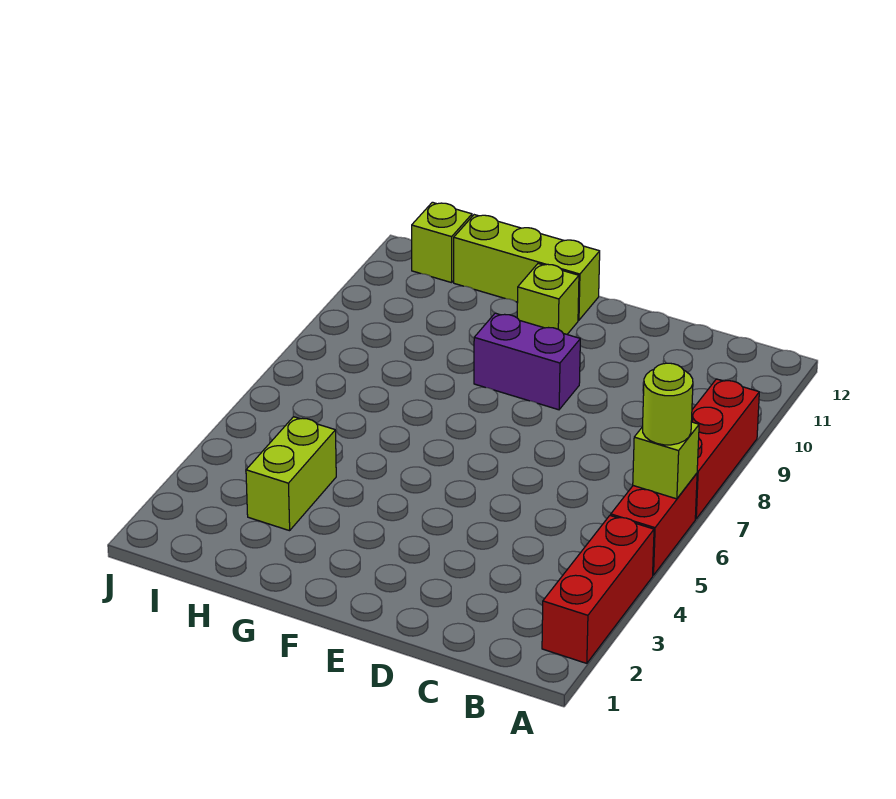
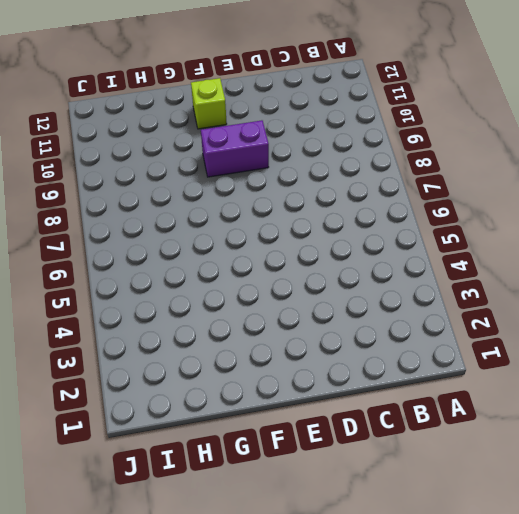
none -> red 1x3 brick [542,515,654,663]
none -> red 1x2 brick [611,473,697,575]

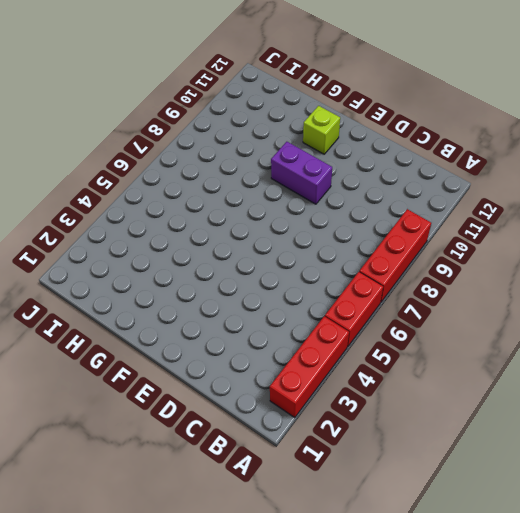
none -> lime 1x3 brick [454,215,600,320]
none -> lime 1x2 brick [246,417,336,531]

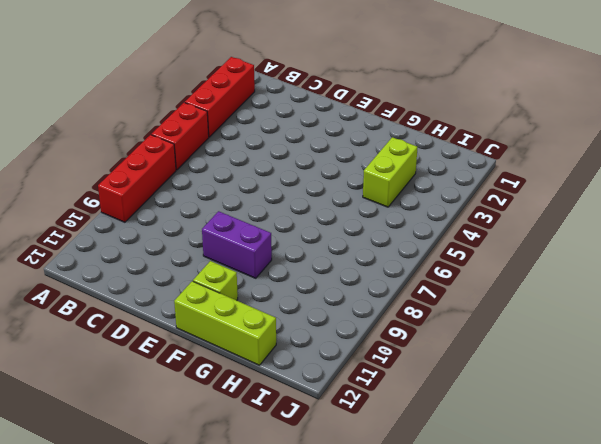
none -> lime 1x1 brick [412,202,472,283]
none -> lime 1x1 brick [633,422,699,499]

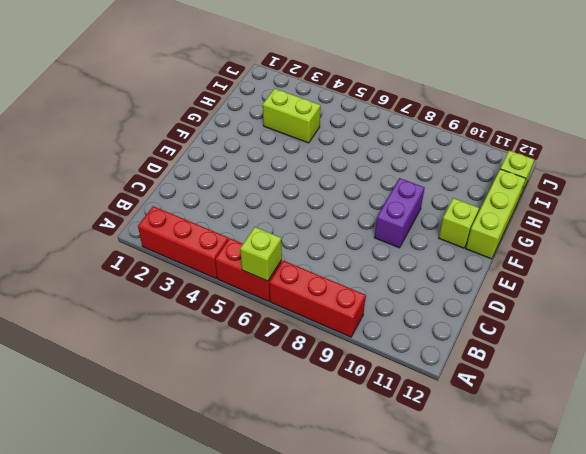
none -> lime 1x1 round brick [643,363,693,445]

